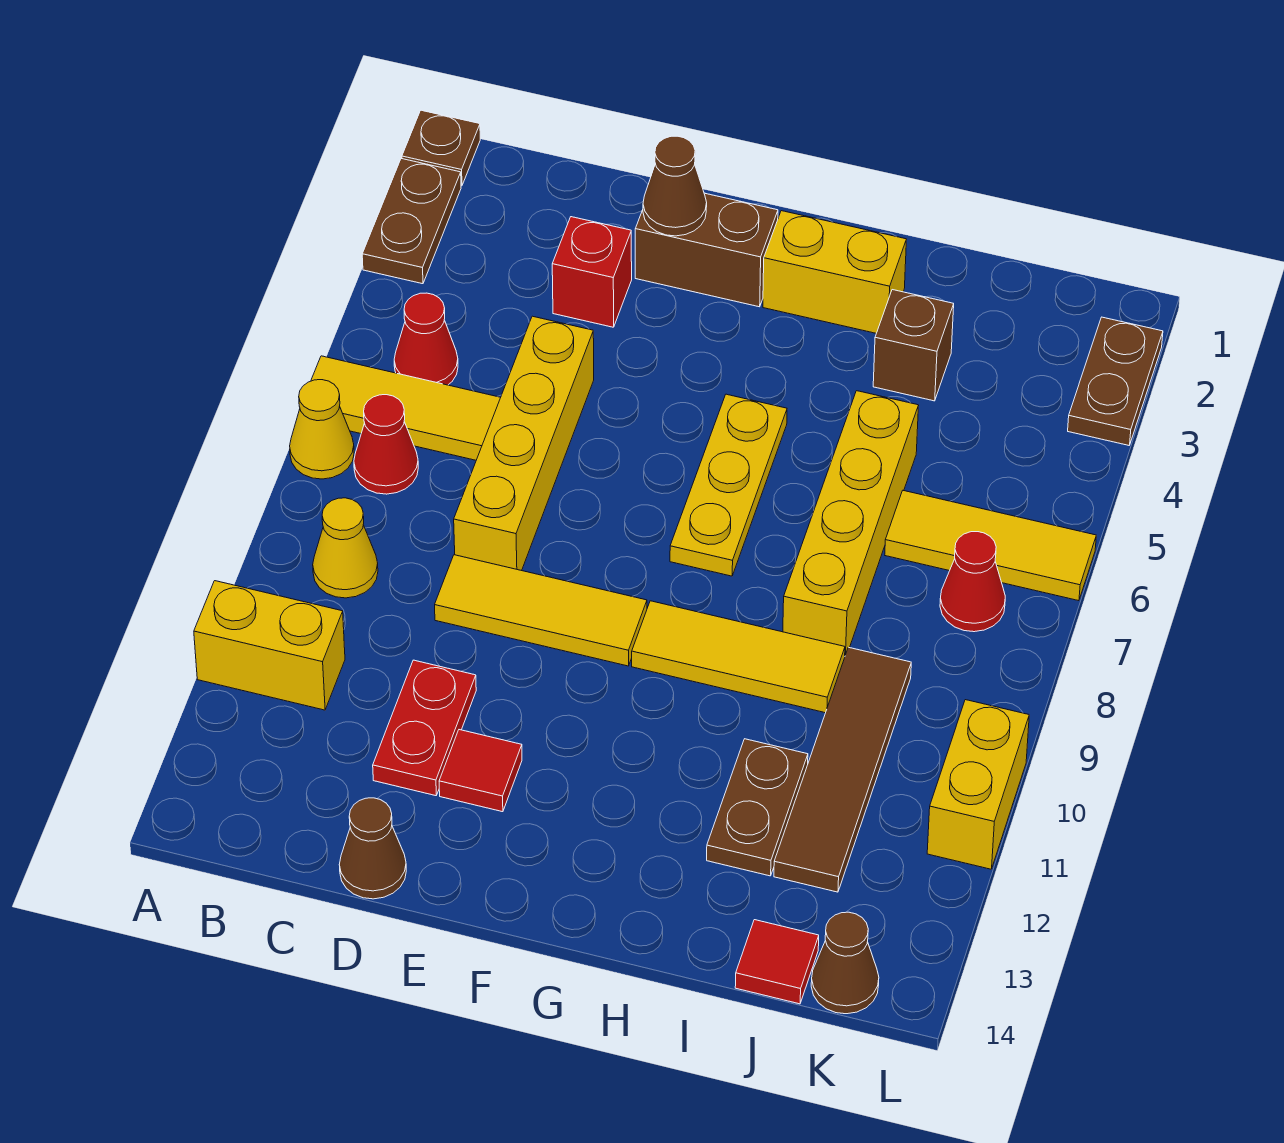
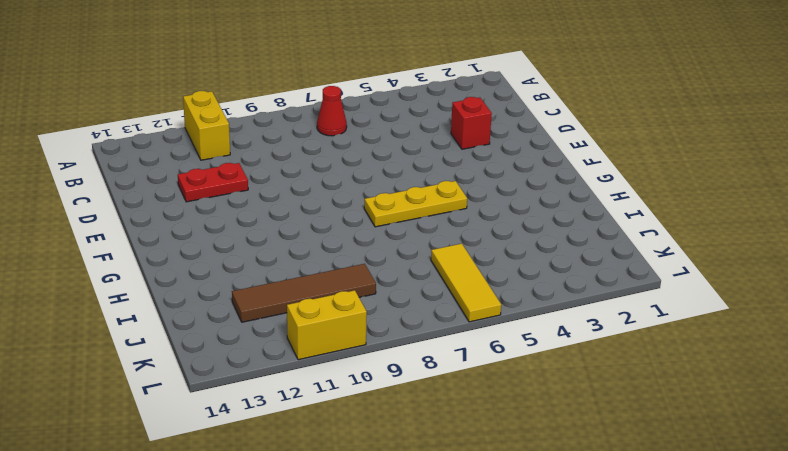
none -> brown 1x1 plate [402,110,480,186]
none -> brown 1x2 plate [362,159,461,284]
none -> yellow 1x3 tile [311,356,501,460]

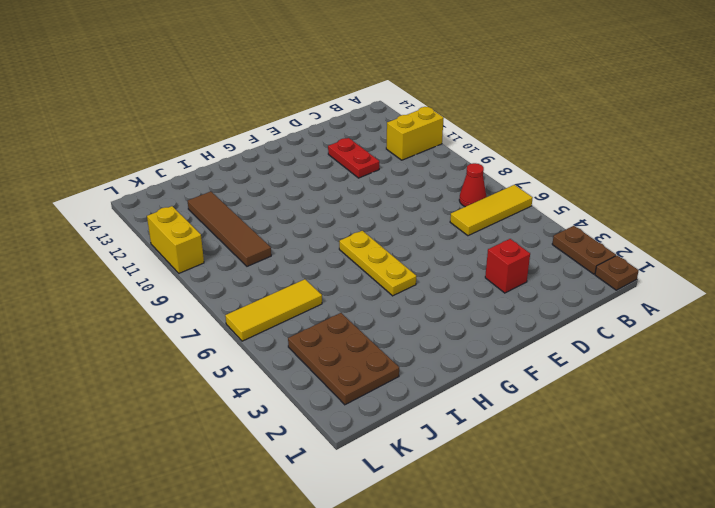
brown 2x3 plate [288,313,399,405] -> none
none -> yellow 1x1 cone [290,380,354,479]
none -> red 1x1 cone [394,293,458,385]
none -> yellow 1x1 cone [313,498,378,598]

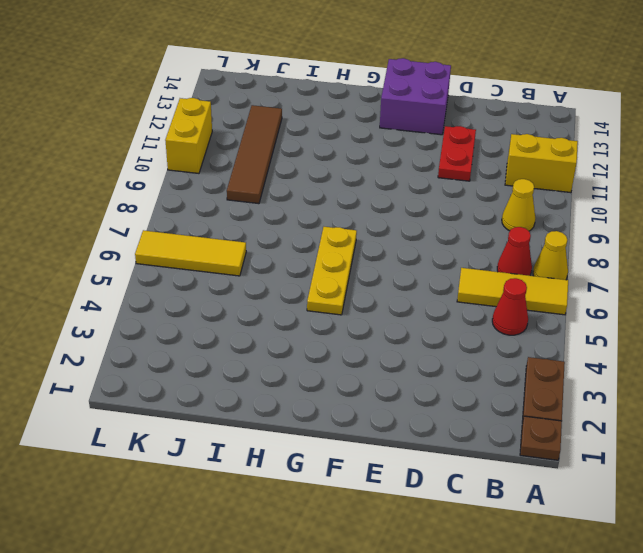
purple 2x2 brick [380,58,451,135] -> none
none -> red 1x1 brick [552,217,632,327]
none -> yellow 1x4 brick [454,316,594,571]
none -> yellow 1x3 tile [435,555,647,666]

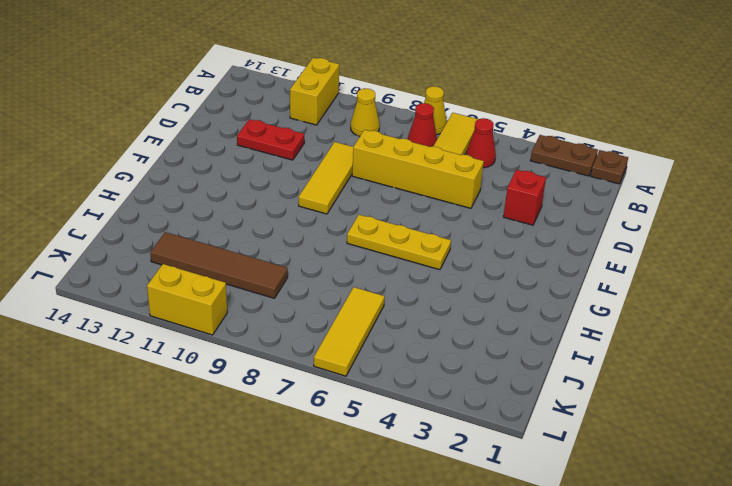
none -> brown 1x1 cone [339,798,406,899]
none -> brown 1x2 brick [635,193,778,307]
none -> red 1x1 tile [439,730,522,812]

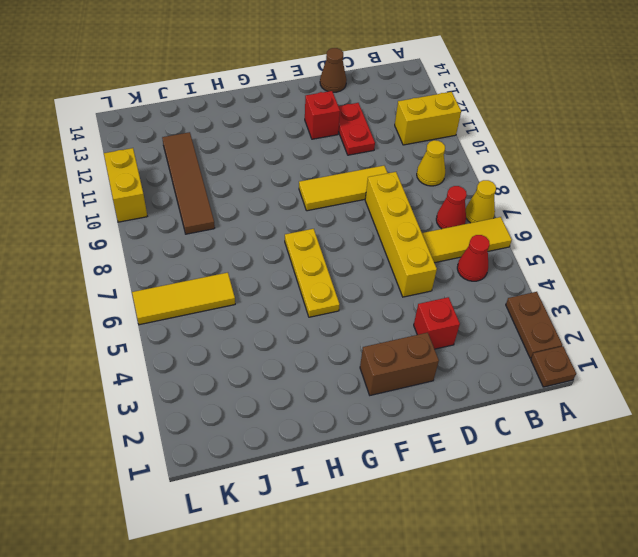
red 1x1 brick [305,91,340,139] -> red 1x1 tile [439,730,522,812]
none -> yellow 1x2 brick [763,211,906,333]
none -> yellow 1x3 tile [632,601,845,713]
none -> brown 1x1 brick [873,290,954,401]

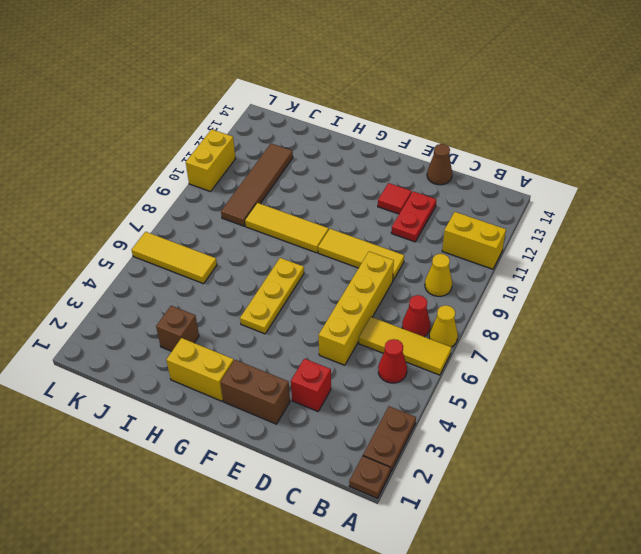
none -> yellow 1x4 brick [783,391,919,655]
none -> brown 1x2 plate [707,739,808,876]
none -> red 1x1 tile [735,920,819,1004]

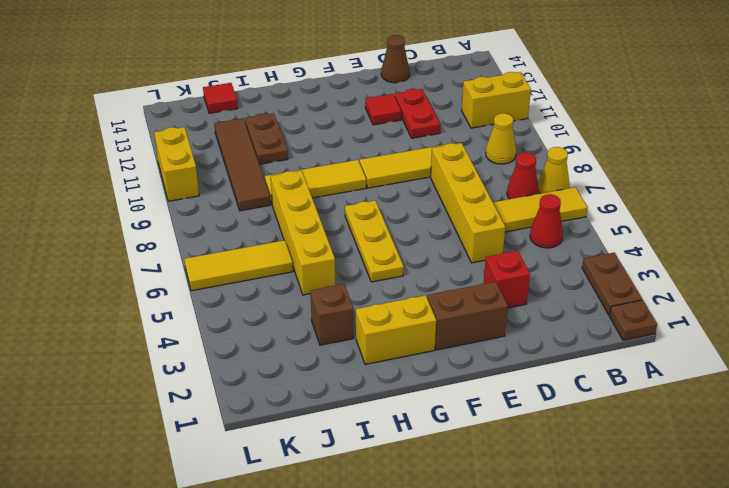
none -> red 1x1 cone [940,532,1005,632]
none -> brown 1x1 cone [811,912,879,1014]
none -> brown 1x2 plate [1068,317,1163,445]

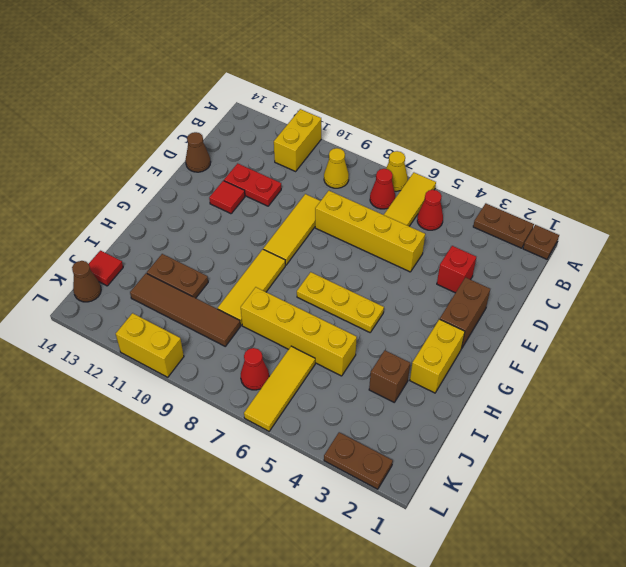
none -> brown 1x1 cone [643,136,707,236]

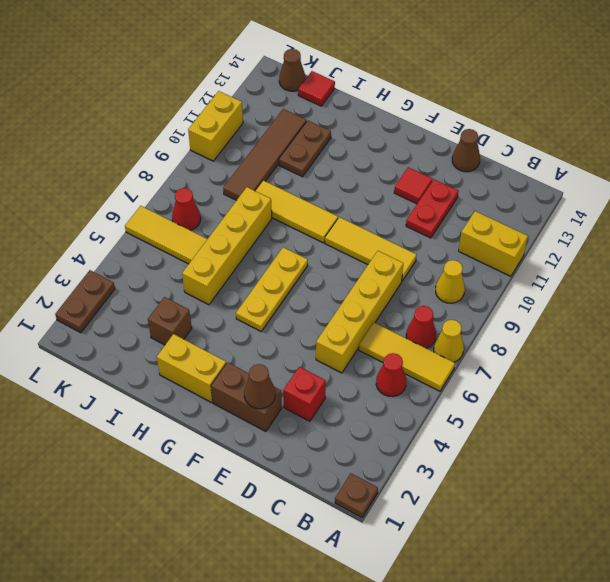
none -> brown 1x2 plate [362,159,461,284]

